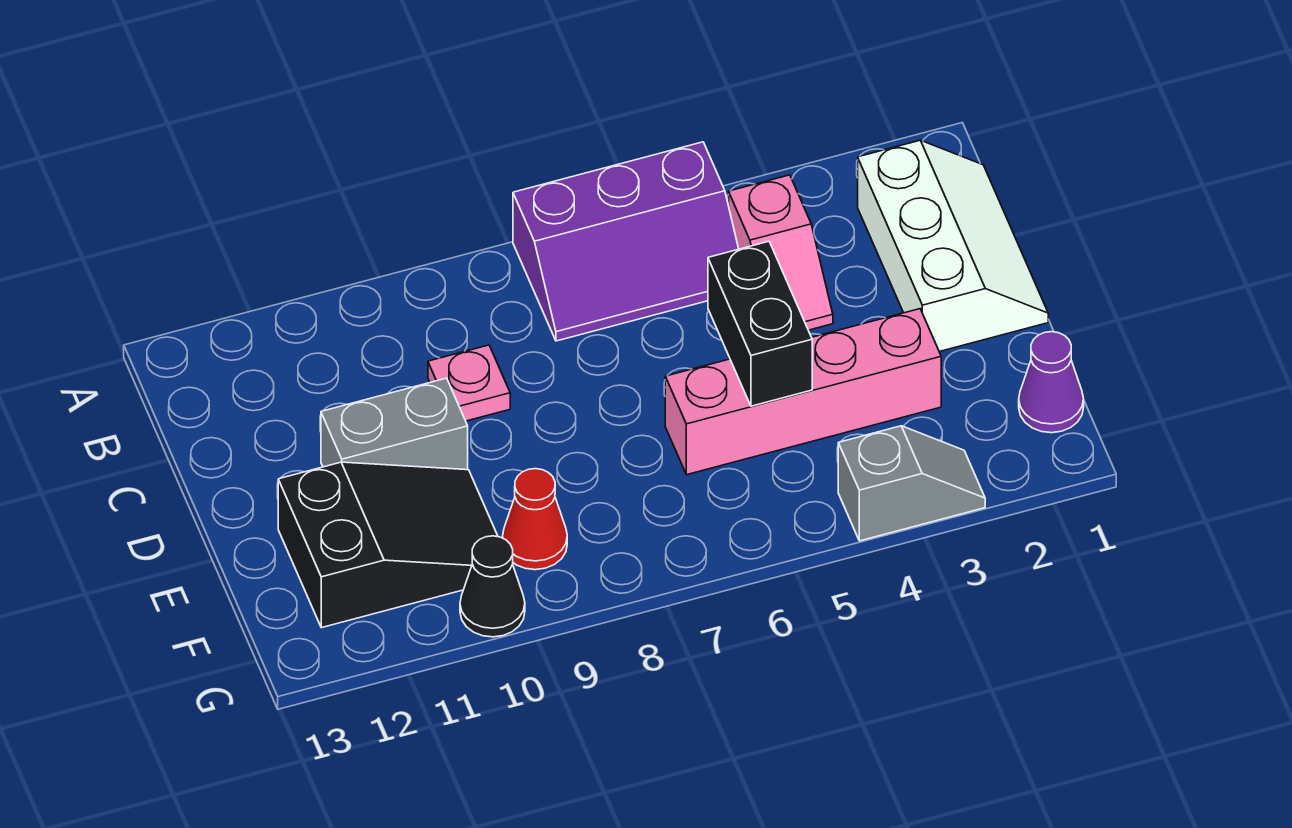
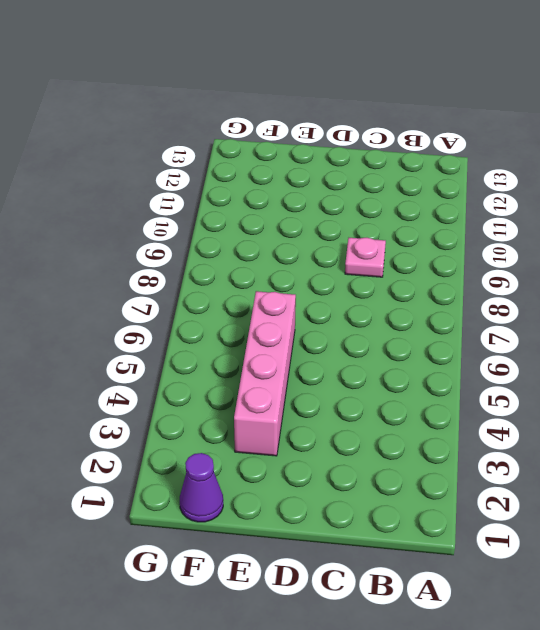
none -> purple 2x3 slope [513,142,739,341]
none -> white 2x3 slope [858,140,1048,352]
none -> pink 1x2 slope [729,175,833,330]

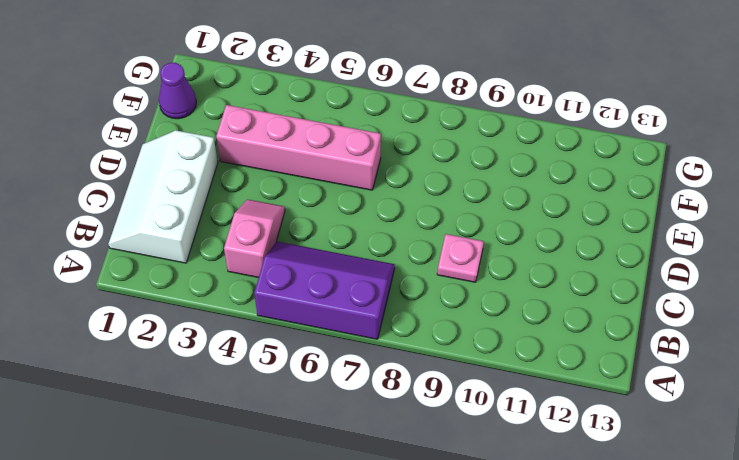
none -> grey 1x2 brick [321,378,468,470]
none -> black 2x3 slope [278,462,498,628]
none -> red 1x1 cone [503,469,567,570]

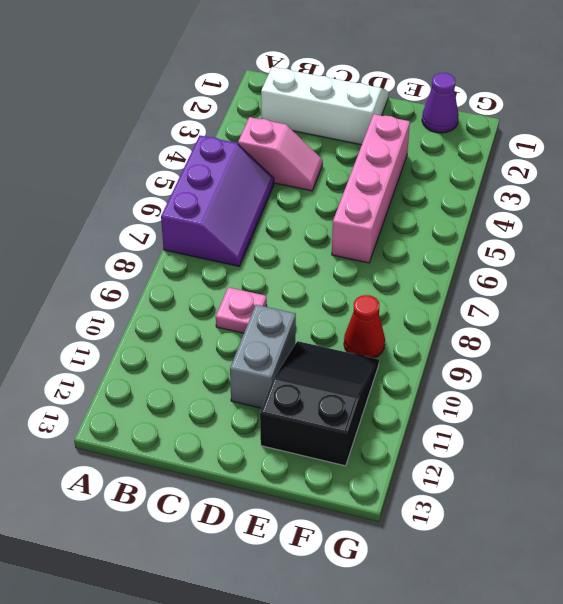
none -> grey 1x2 slope [838,426,985,541]
none -> black 1x1 cone [460,536,525,637]
none -> black 1x2 brick [708,241,812,406]

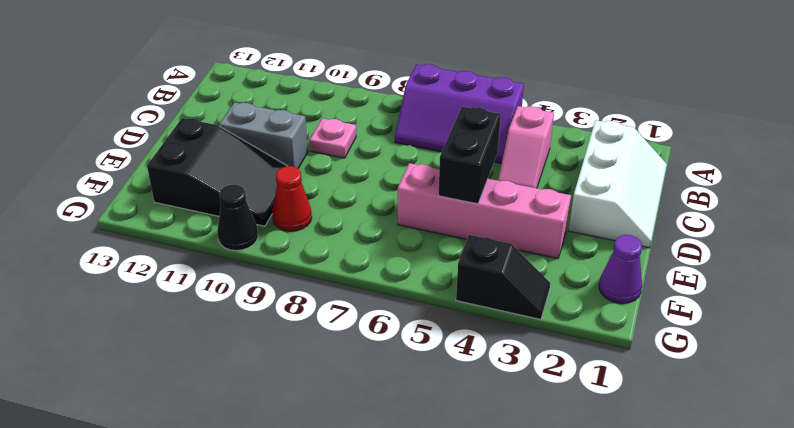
black 1x2 slope [456,235,550,319] -> grey 1x2 slope [838,426,985,541]

